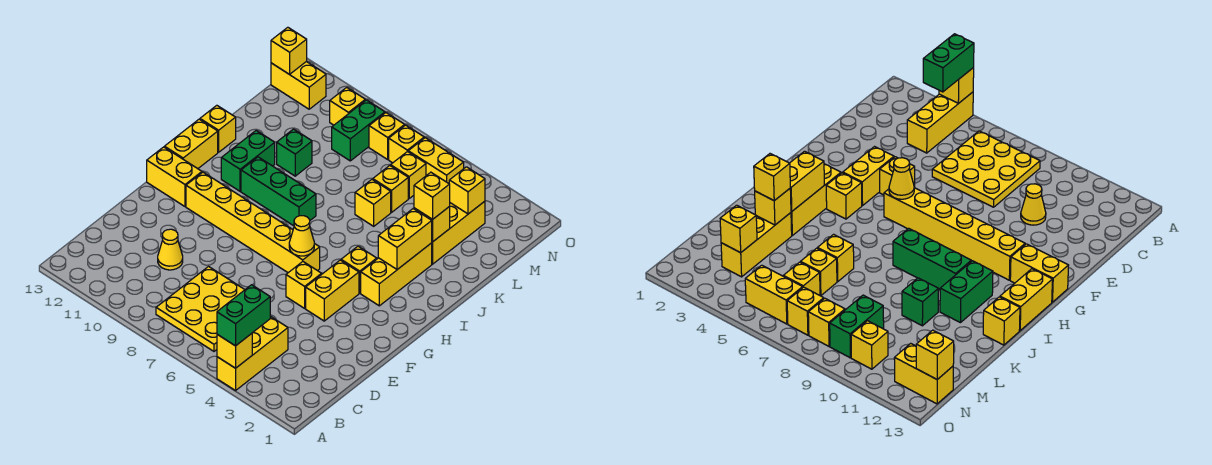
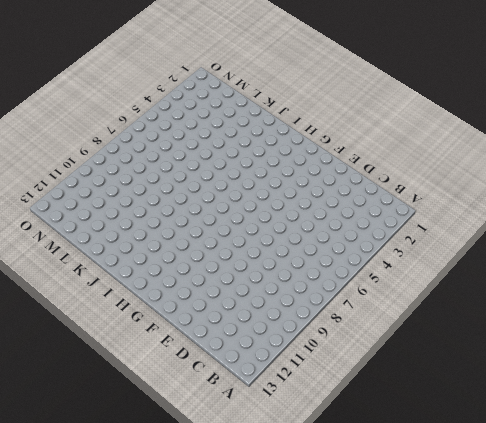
none -> yellow 1x3 brick [217,316,288,391]
none -> yellow 3x3 plate [156,267,245,351]
none -> yellow 1x1 cone [158,229,183,270]
none -> yellow 1x2 brick [306,260,359,321]

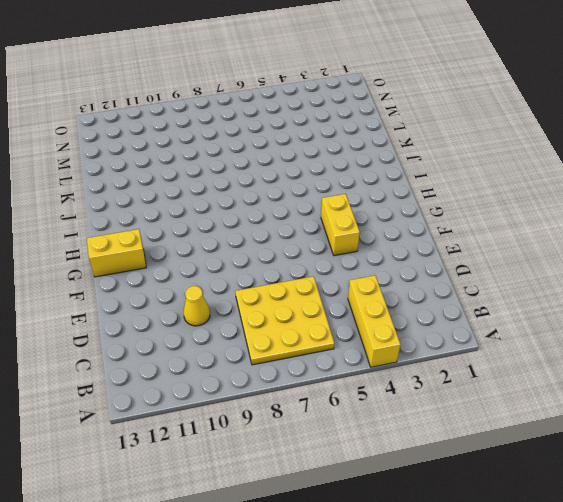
none -> yellow 1x1 brick [286,262,322,308]
none -> yellow 1x6 brick [186,172,320,273]
none -> yellow 1x3 brick [361,243,432,306]
none -> yellow 1x1 brick [341,246,377,293]

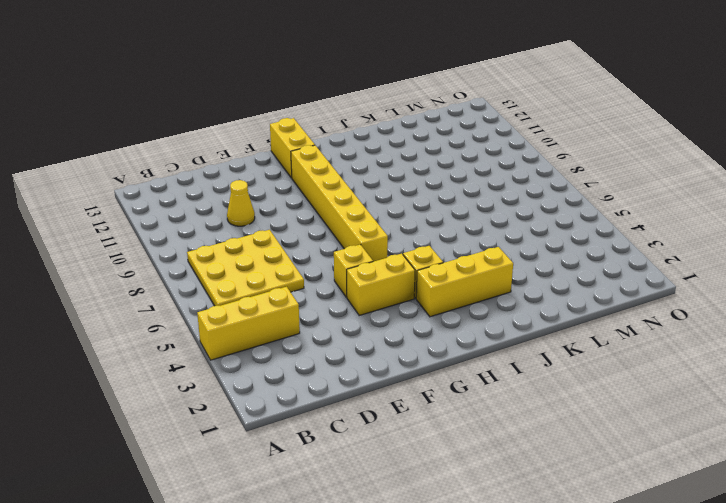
none -> yellow 1x2 brick [164,119,218,169]
none -> green 1x3 brick [241,157,316,226]
none -> green 1x2 brick [221,131,275,191]
none -> yellow 1x1 brick [200,105,236,152]

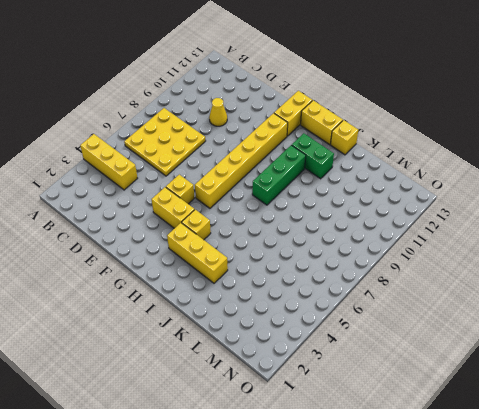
none -> yellow 1x3 brick [432,201,485,264]
none -> yellow 1x1 brick [355,179,391,226]
none -> green 1x1 brick [277,129,312,176]
none -> yellow 1x1 brick [373,166,408,213]

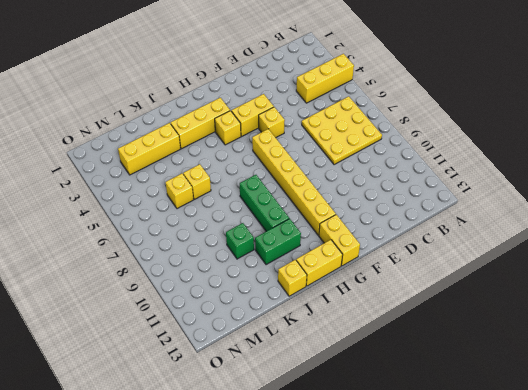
none -> yellow 1x1 cone [158,229,183,270]
none -> yellow 1x1 brick [391,151,426,198]
none -> green 1x2 brick [332,100,385,161]
none -> yellow 1x2 brick [408,138,464,183]

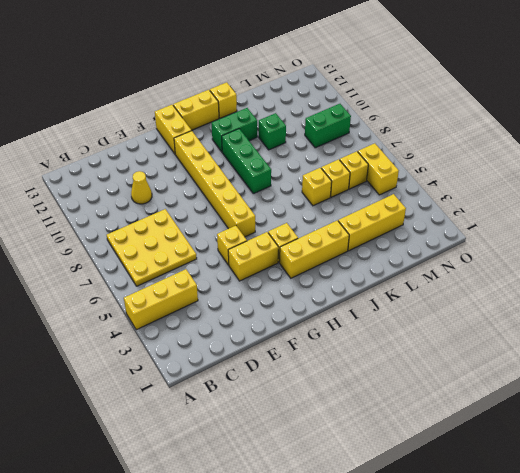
none -> yellow 1x1 brick [389,125,424,163]
none -> yellow 1x1 brick [369,113,405,159]
none -> yellow 1x1 brick [330,87,365,125]
none -> yellow 1x2 brick [271,61,326,109]

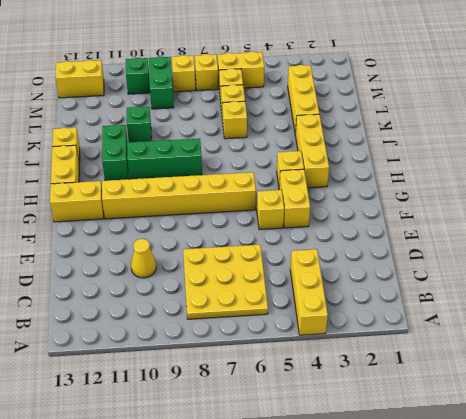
green 1x1 brick [126,58,150,94] -> yellow 1x1 brick [330,87,365,125]
none -> yellow 1x1 brick [217,334,252,368]
none -> yellow 1x1 cone [289,216,314,256]
none -> yellow 1x2 brick [378,209,432,270]
none -> yellow 1x1 brick [414,207,450,242]

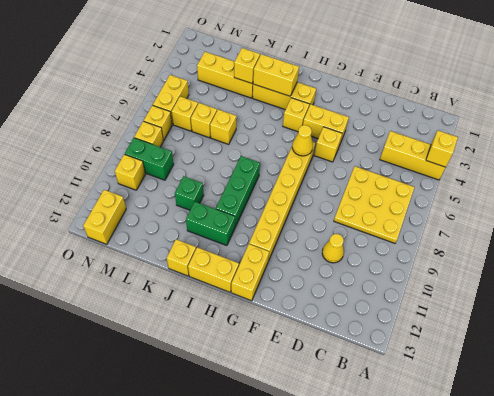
none -> yellow 1x1 brick [449,167,485,214]
none -> yellow 1x1 brick [271,27,307,74]
none -> green 1x2 brick [217,285,270,346]
none -> yellow 1x1 brick [414,172,450,219]

